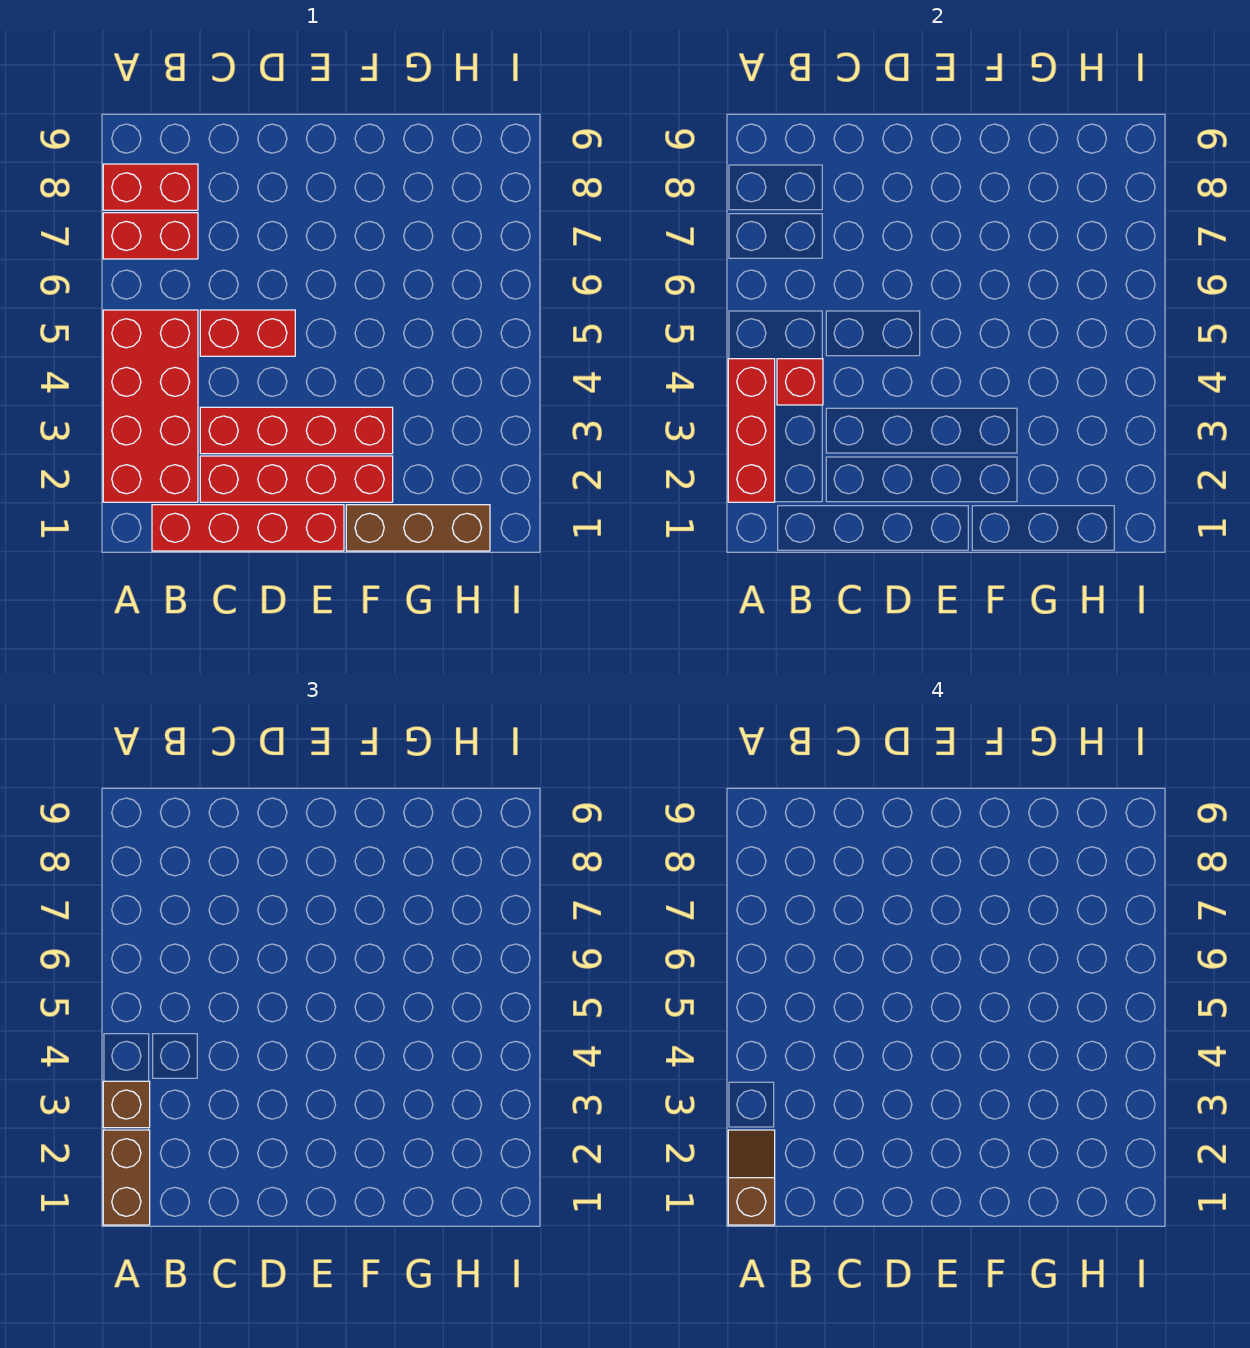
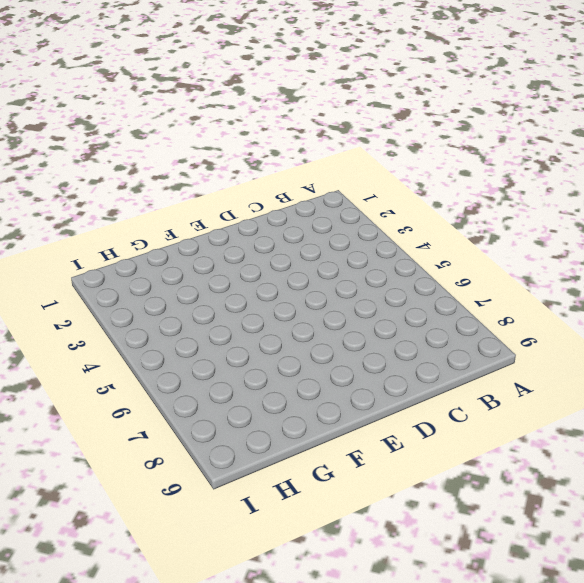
none -> red 2x4 brick [103,310,198,502]
none -> red 1x2 brick [103,213,198,259]
none -> red 1x2 brick [103,164,198,210]

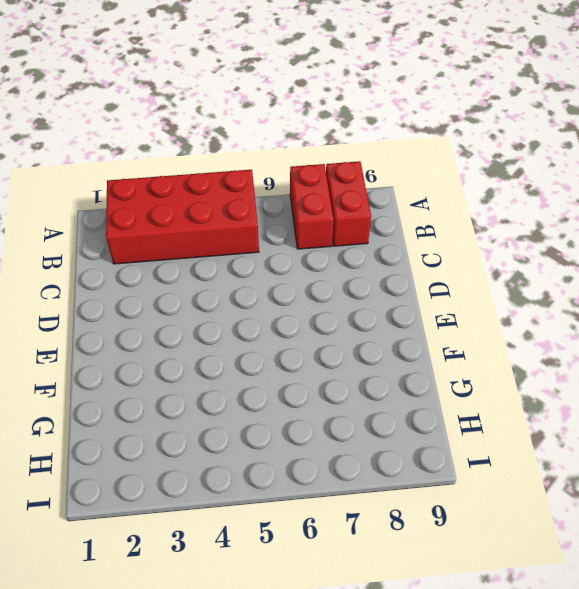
none -> red 1x4 brick [152,505,344,551]
none -> red 1x4 brick [200,456,393,502]
none -> red 1x4 brick [200,407,393,454]

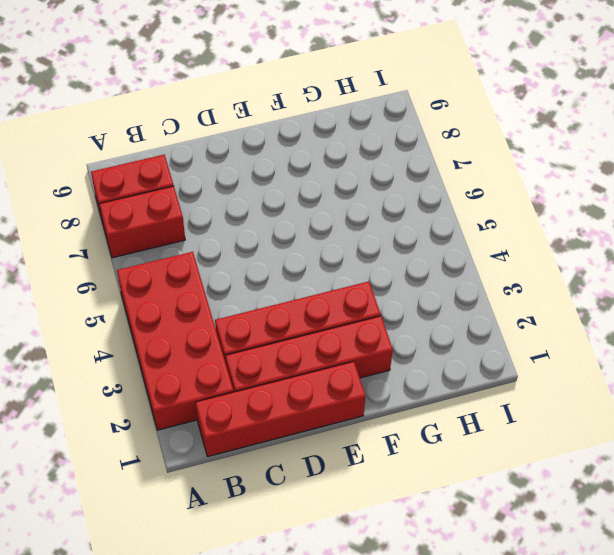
none -> red 1x2 brick [200,310,295,356]
none -> brown 1x3 brick [346,505,490,551]
none -> red 1x3 brick [728,359,775,502]

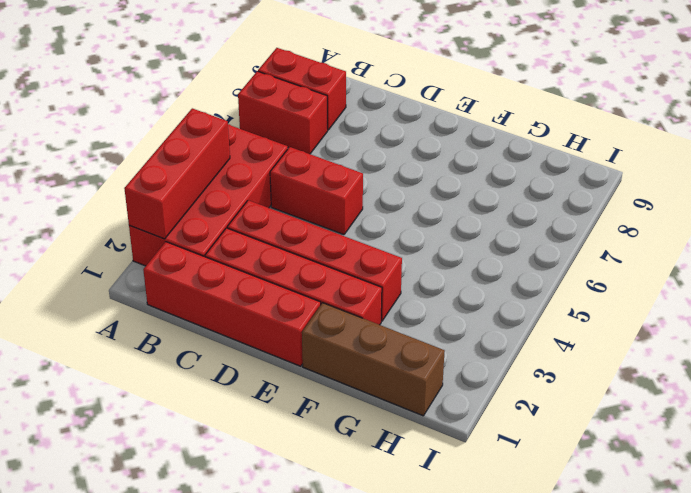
none -> red 1x1 brick [777,359,823,405]
none -> brown 1x2 brick [103,1130,150,1225]
none -> brown 1x1 brick [103,1081,150,1128]

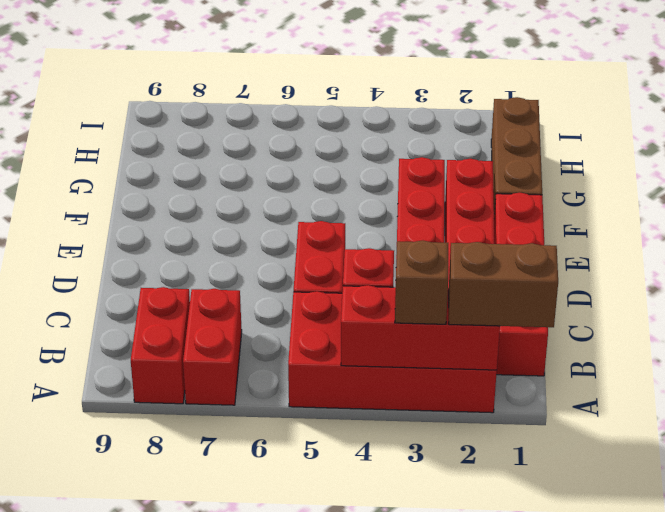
none -> brown 1x2 slope [728,1130,775,1225]

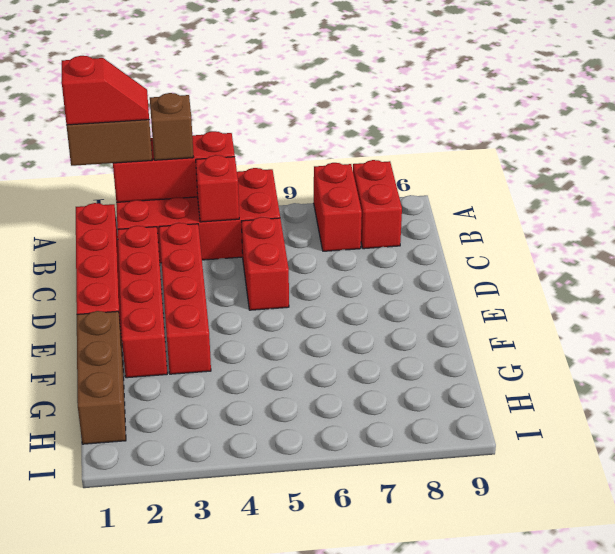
red 1x2 slope [62,56,149,125] -> brown 1x2 slope [728,1130,775,1225]

